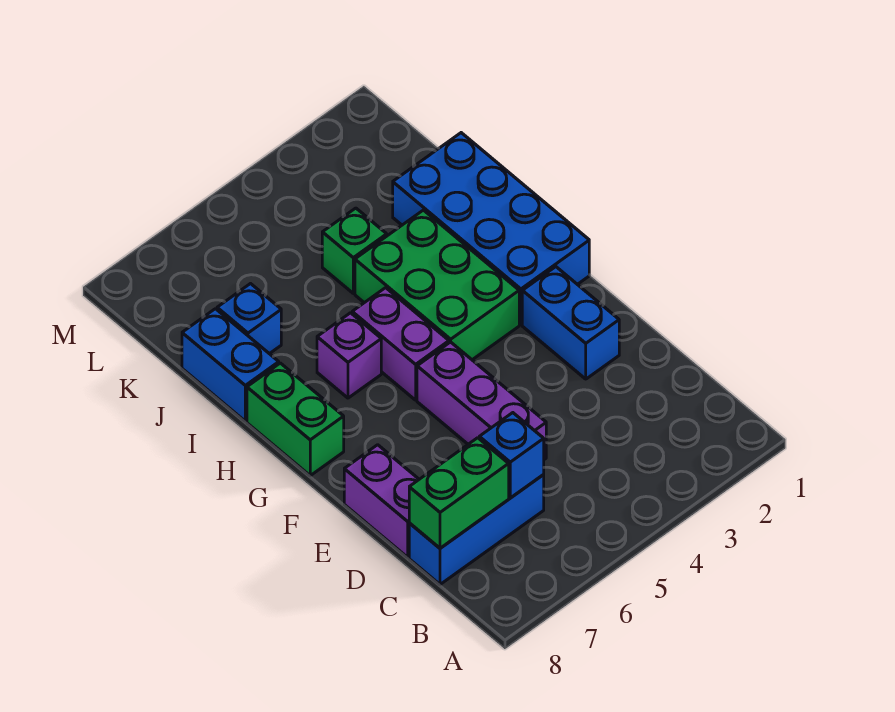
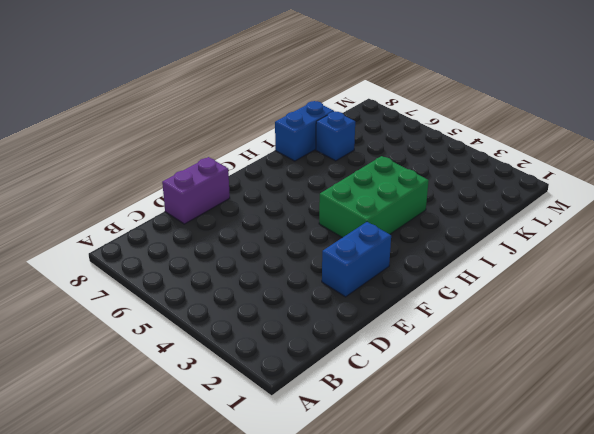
none -> blue 1x3 brick [409,475,544,584]
none -> purple 1x3 brick [417,342,546,459]
none -> blue 2x4 brick [393,133,589,325]

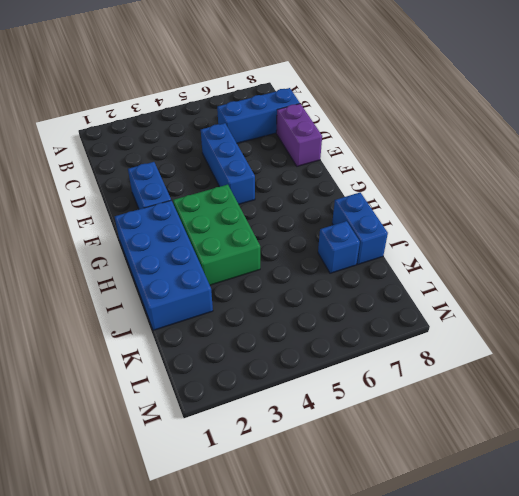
blue 1x3 brick [201,123,255,204] -> purple 1x3 brick [417,342,546,459]
none -> purple 1x2 brick [352,288,449,400]
none -> green 1x2 brick [247,363,344,475]
none -> purple 1x1 brick [317,313,381,398]

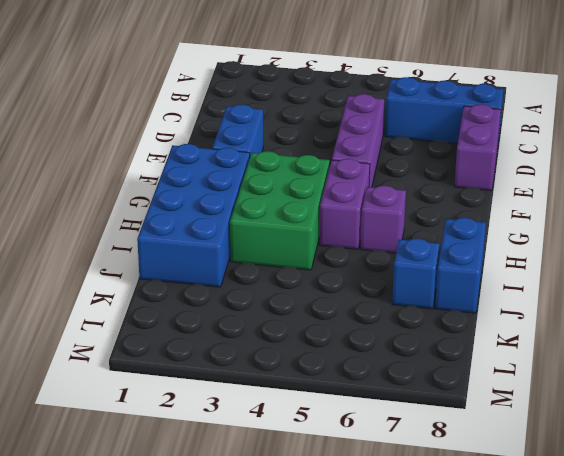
none -> green 1x2 brick [247,363,344,475]
none -> green 1x1 brick [322,208,387,293]
none -> blue 1x1 brick [479,413,544,498]

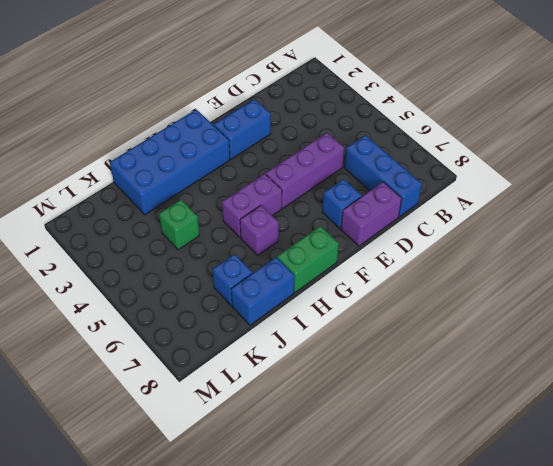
blue 1x1 brick [322,179,362,228] -> blue 1x1 brick moved to [479,413,544,498]
none -> green 2x3 brick [355,210,519,360]
none -> green 1x2 brick [409,438,509,548]

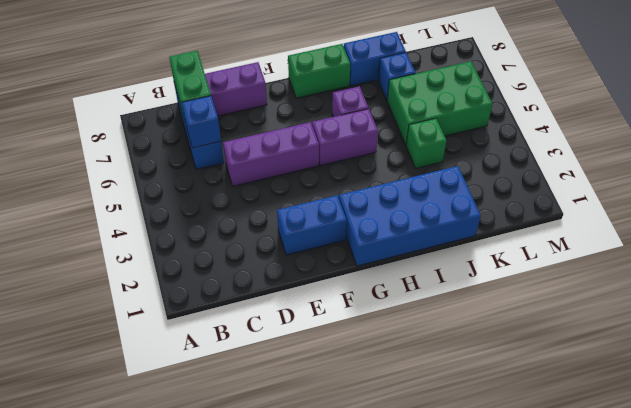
green 2x3 brick [387,61,492,145] -> green 2x3 brick moved to [355,210,519,360]

